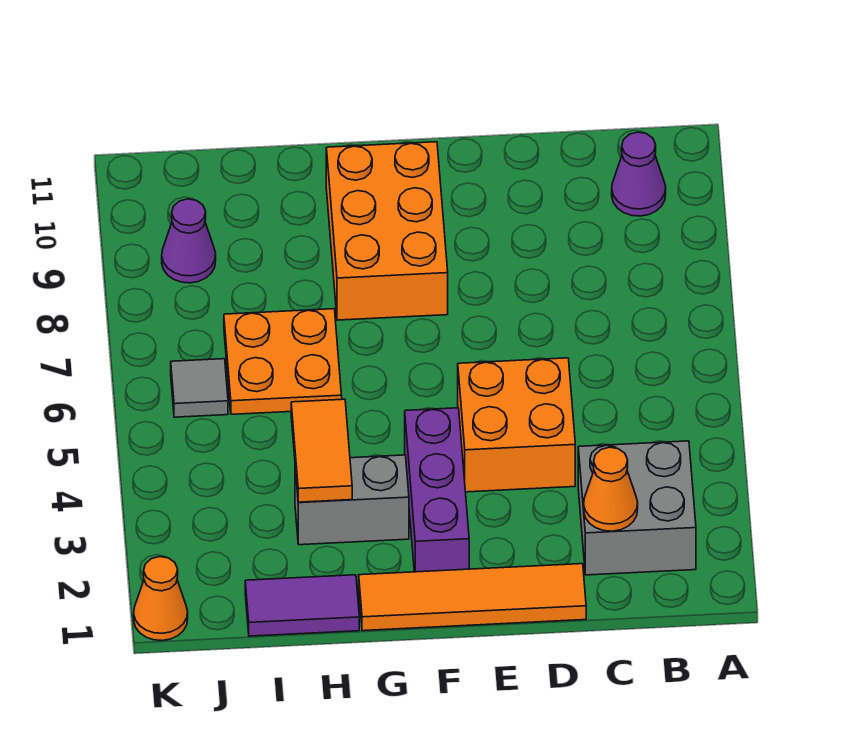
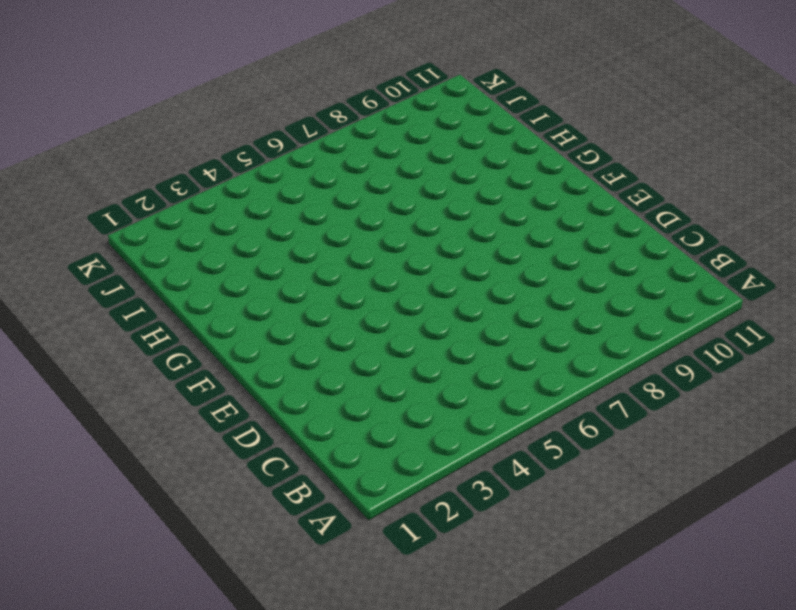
none -> grey 2x2 brick [578,441,696,575]
none -> purple 1x1 cone [612,132,666,216]
none -> orange 1x4 tile [359,564,586,631]

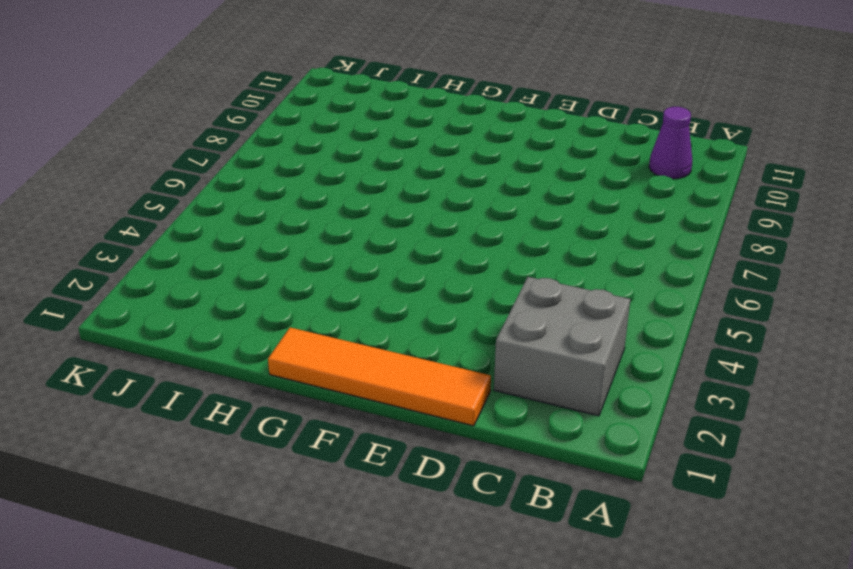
none -> orange 2x2 brick [458,358,575,492]
none -> purple 1x3 brick [405,408,469,572]
none -> orange 2x3 brick [326,142,448,320]

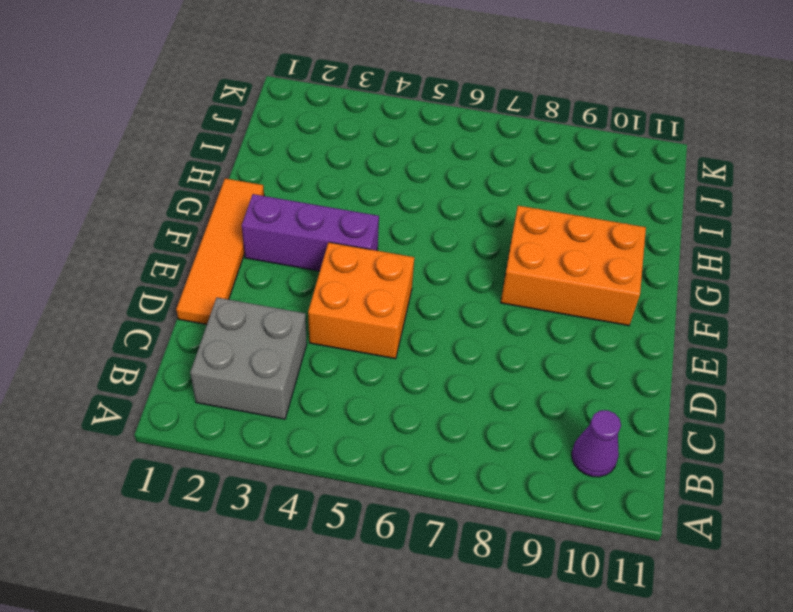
none -> grey 1x2 brick [295,455,409,545]
none -> purple 1x2 tile [245,575,359,636]
none -> orange 2x2 plate [224,309,342,414]

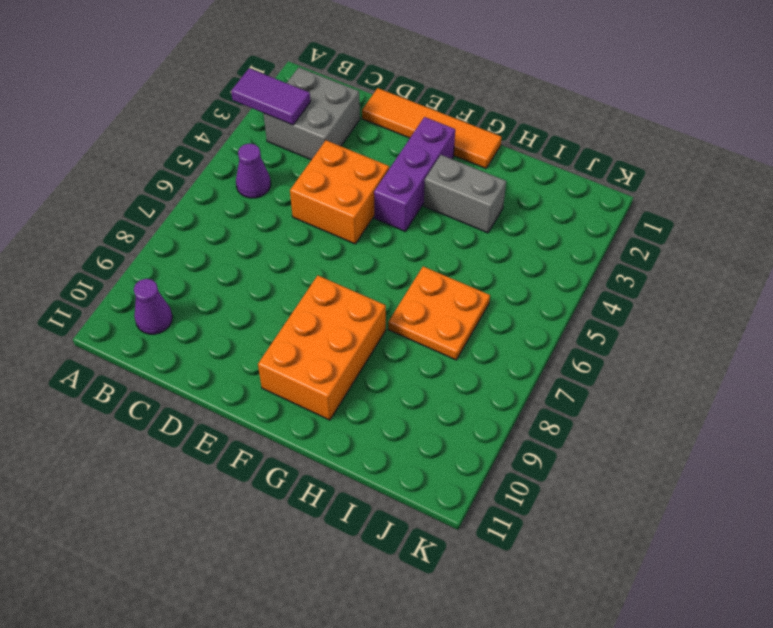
purple 1x2 tile [231,68,310,125] -> purple 1x2 tile moved to [245,575,359,636]
purple 1x1 cone [236,143,271,198] -> purple 1x1 cone moved to [162,199,216,283]
none -> grey 1x1 tile [171,359,228,417]
none -> orange 1x1 cone [134,557,188,641]
none -> orange 1x1 cone [584,447,638,531]

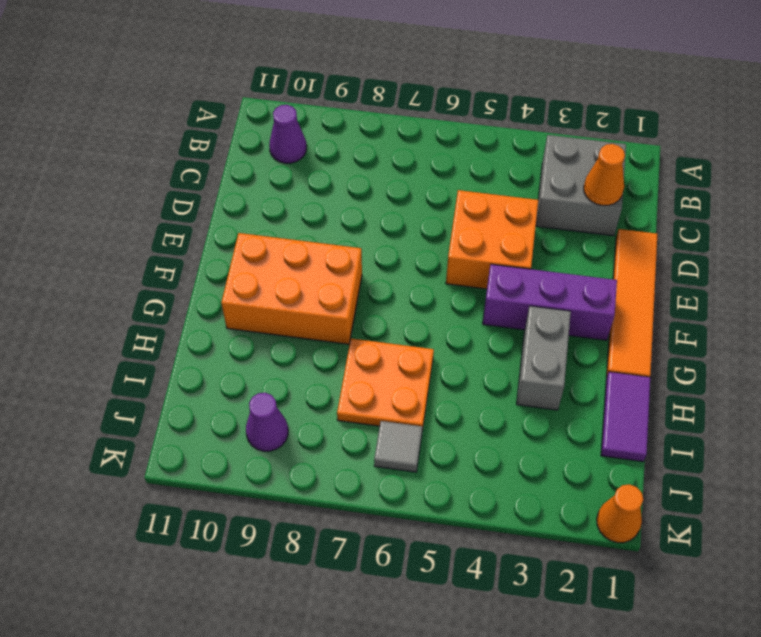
none -> orange 1x2 tile [291,399,352,502]

